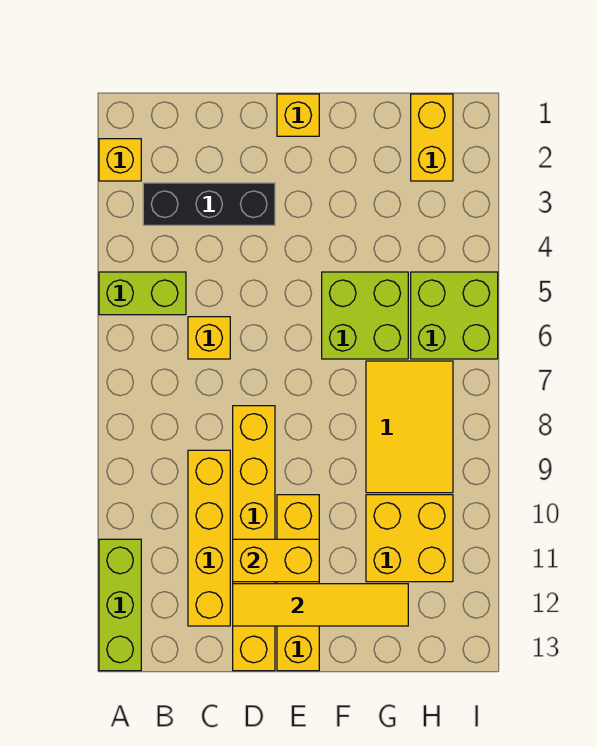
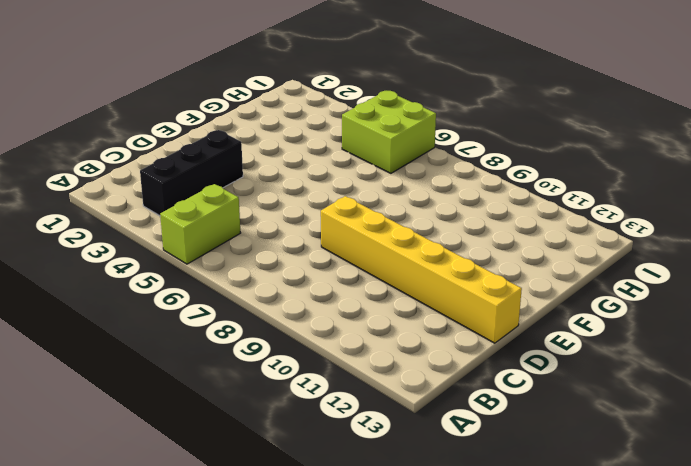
none -> yellow 1x1 brick [99,139,141,181]
none -> lime 1x3 brick [99,539,141,671]
none -> yellow 1x1 brick [188,317,230,359]

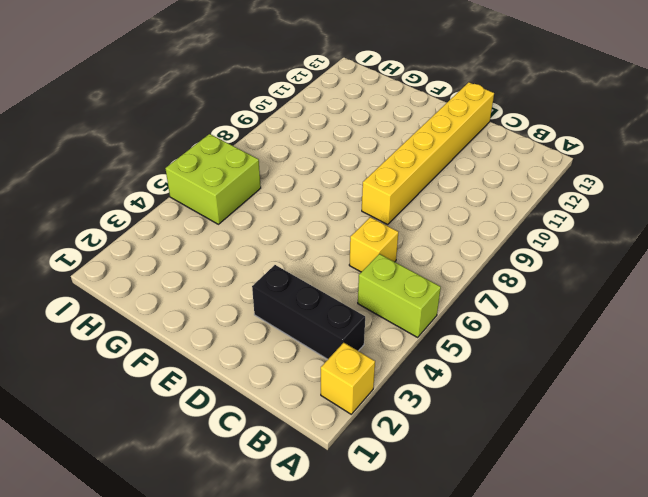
none -> lime 1x3 brick [99,539,141,671]
none -> yellow 1x4 brick [188,450,230,626]
none -> yellow 1x1 brick [277,94,319,136]

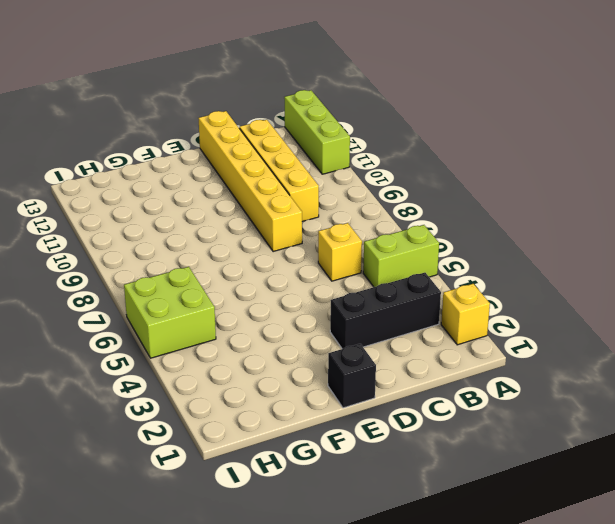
black 1x1 brick [328,344,376,408] -> yellow 1x1 brick [277,94,319,136]
none -> yellow 1x4 brick [277,495,319,671]
none -> lime 2x2 brick [322,272,408,359]
none -> yellow 2x3 tile [366,361,453,493]

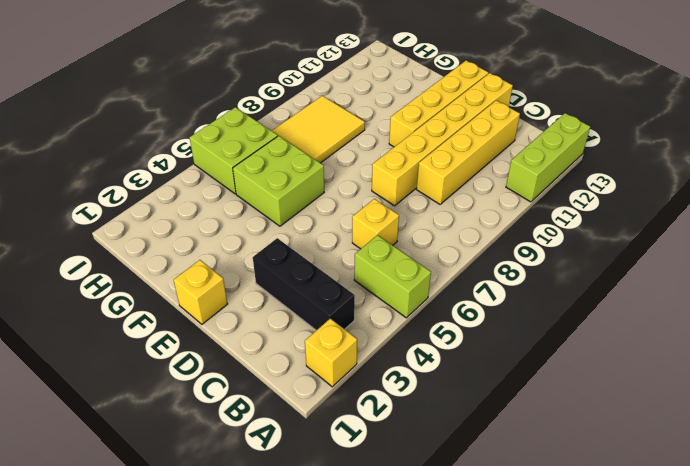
none -> yellow 2x2 brick [366,495,453,582]
none -> yellow 1x2 brick [411,94,453,181]
none -> yellow 1x2 brick [233,539,319,582]

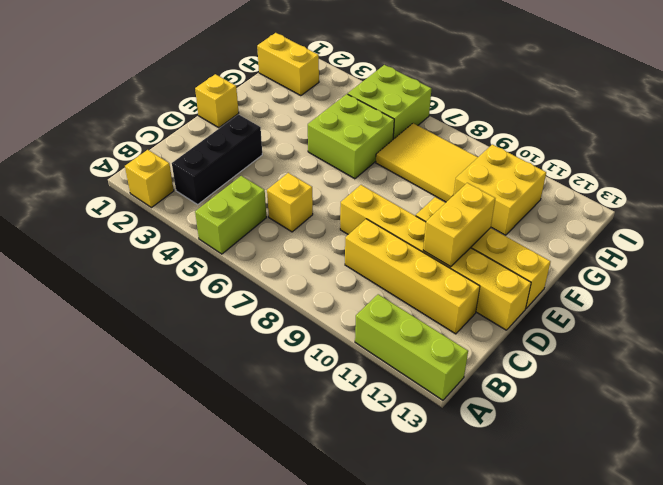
none -> yellow 1x4 tile [233,584,408,626]

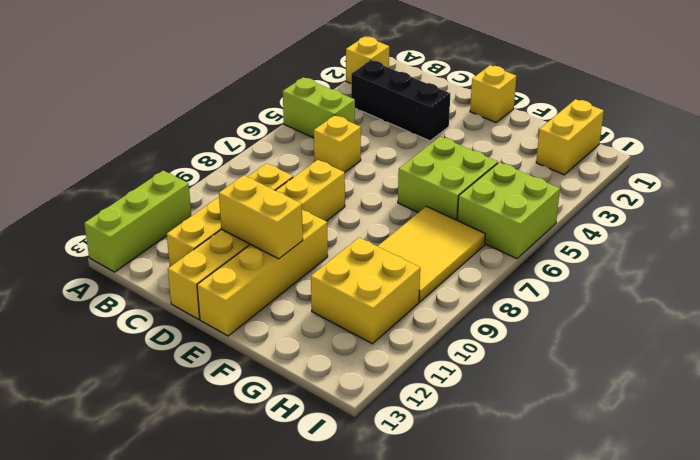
none -> yellow 1x4 tile [233,584,408,626]

